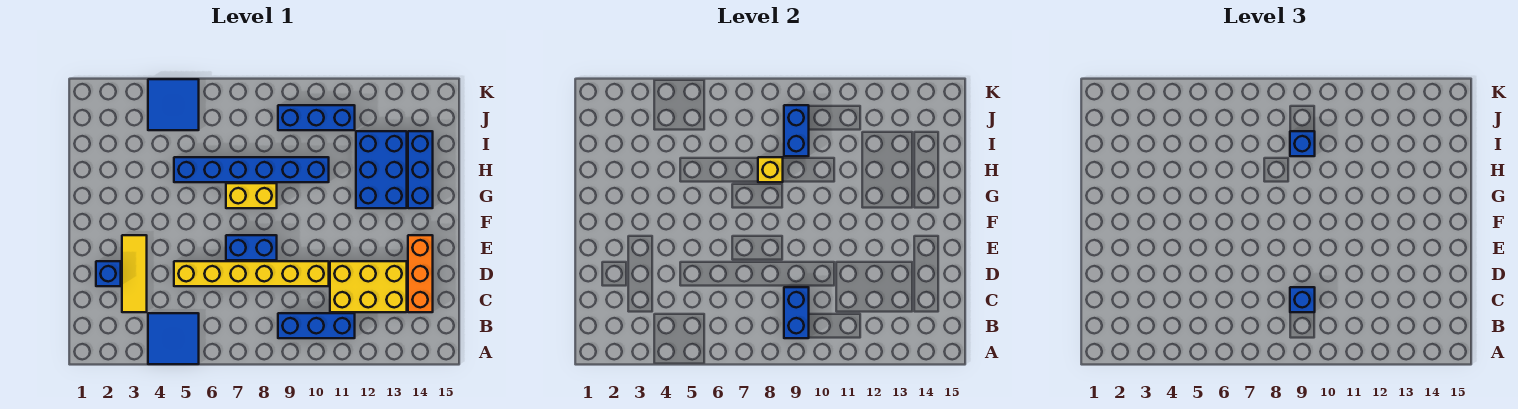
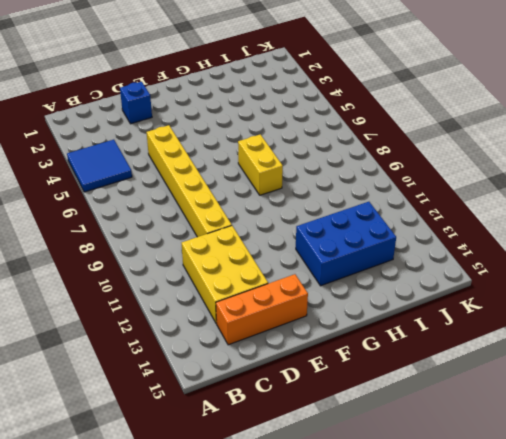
none -> blue 1x3 brick [278,313,355,338]
none -> yellow 1x3 tile [122,235,147,312]
none -> blue 1x2 brick [226,235,277,260]

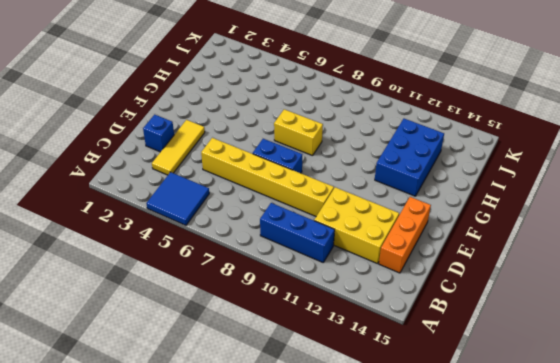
none -> blue 1x3 brick [408,131,433,208]
none -> blue 1x6 brick [174,157,329,182]
none -> blue 2x2 tile [148,79,199,130]

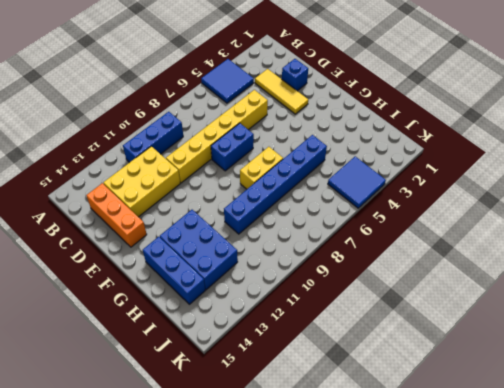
none -> blue 1x3 brick [278,105,355,130]
none -> blue 1x2 brick [784,287,809,338]
none -> yellow 1x1 brick [758,157,783,182]

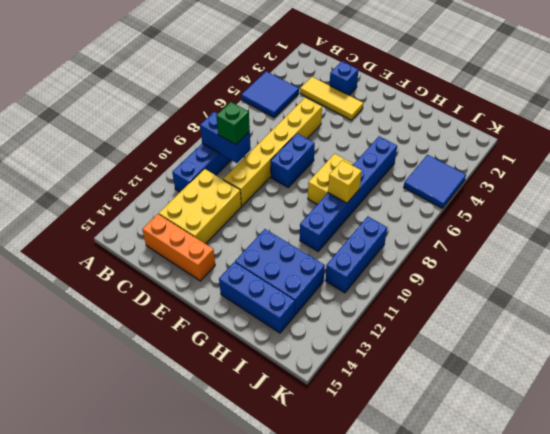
green 1x1 brick [216,102,250,145] -> blue 1x1 brick [1290,287,1315,312]
none -> blue 1x2 brick [784,105,809,156]
none -> blue 1x1 brick [1290,131,1315,156]

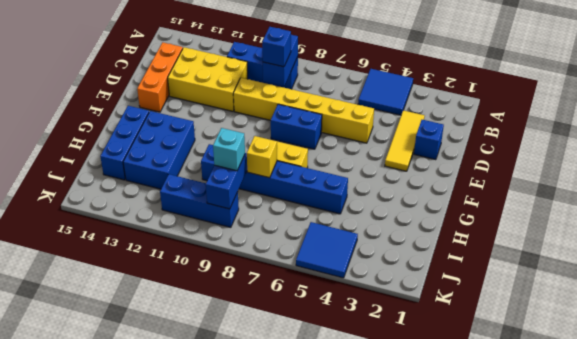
cyan 1x1 brick [213,128,245,171] -> blue 1x1 brick [1290,131,1315,156]

